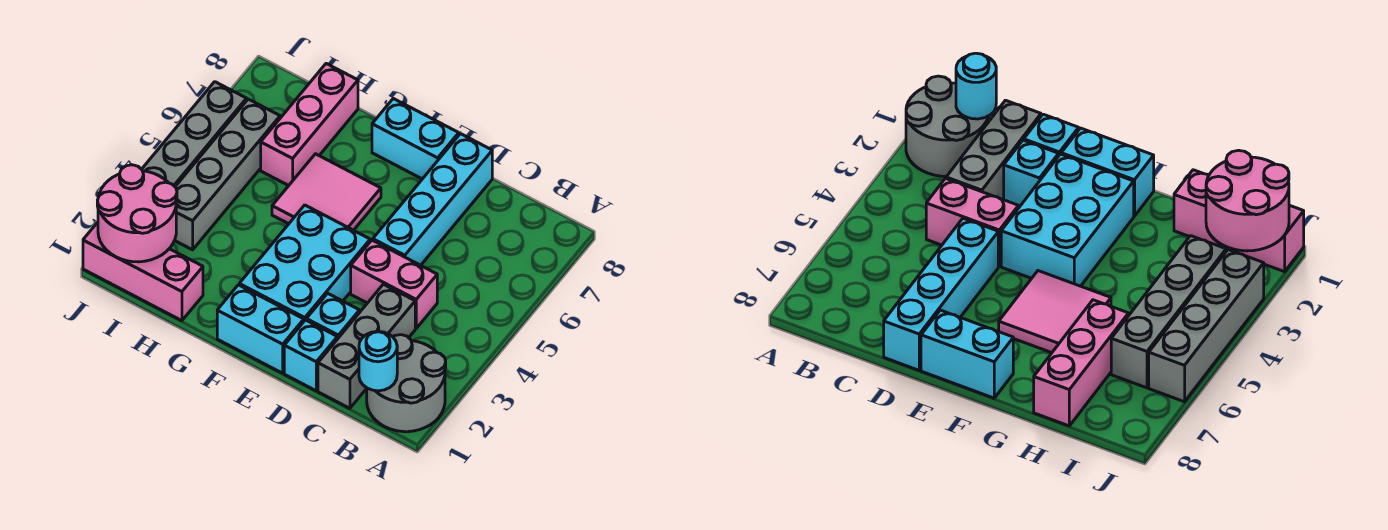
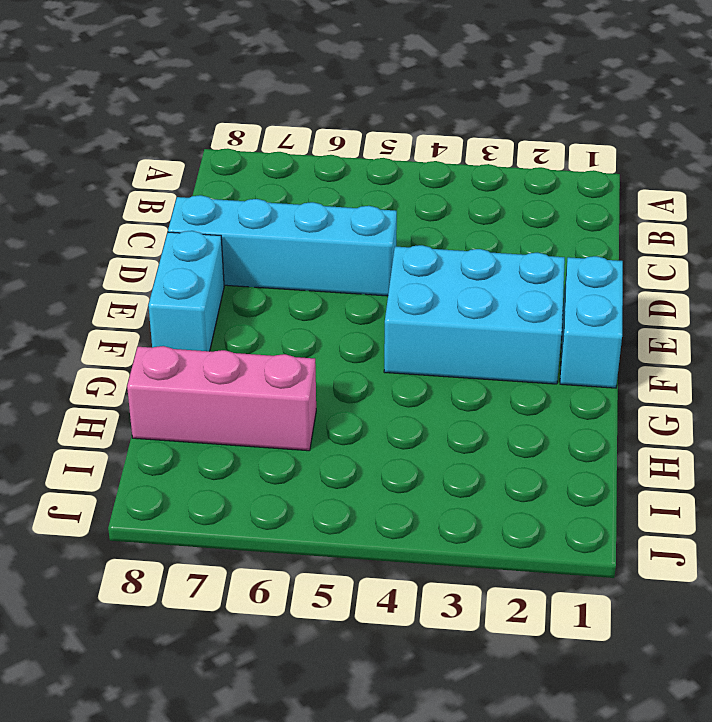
none -> grey 2x2 round brick [367,335,446,432]
none -> grey 1x3 brick [318,284,415,408]
none -> pink 1x2 brick [351,240,437,328]

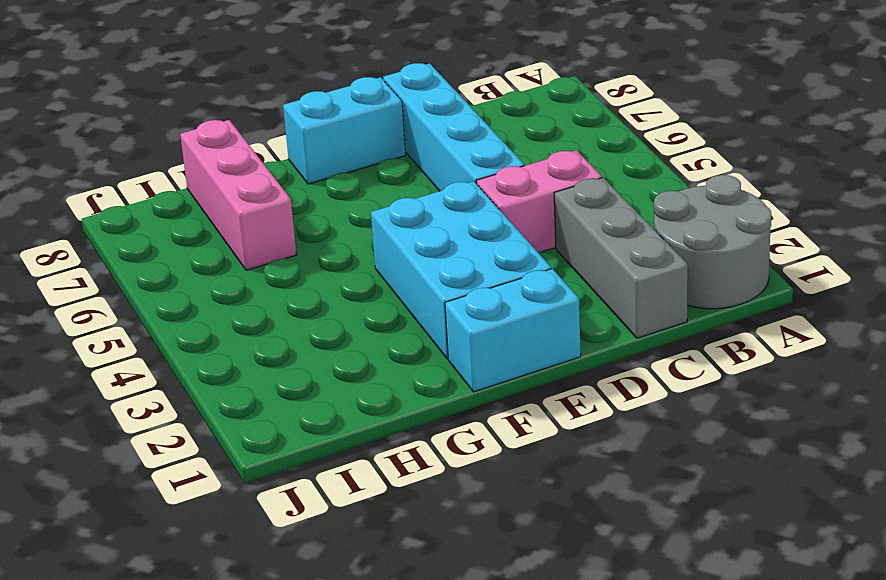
none -> cyan 1x1 brick [284,320,337,391]
none -> cyan 1x1 brick [306,293,360,339]
none -> pink 2x2 tile [272,154,381,230]

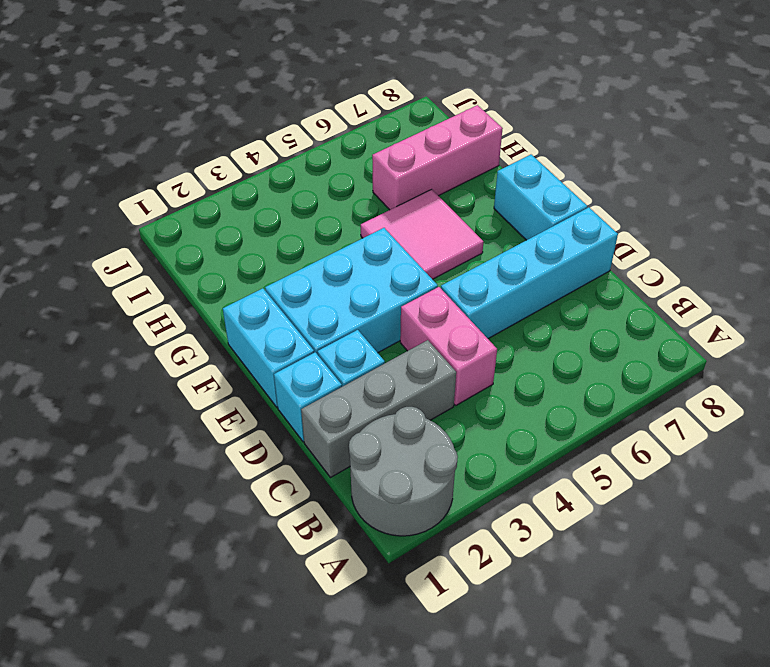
none -> pink 1x3 brick [83,222,203,321]
none -> grey 1x4 brick [175,99,280,250]
none -> grey 1x4 brick [142,82,247,186]

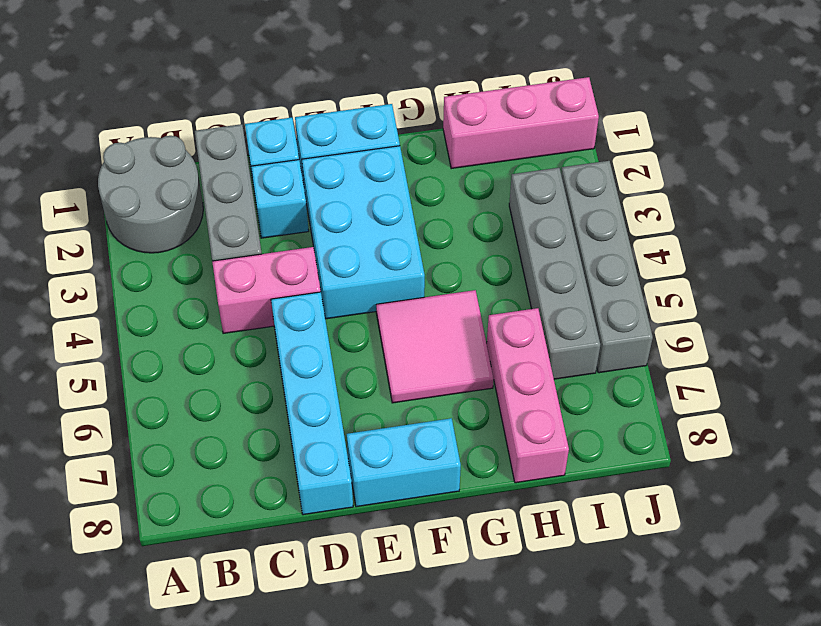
none -> cyan 1x1 round brick [359,331,397,391]
none -> pink 2x2 round brick [97,165,177,262]

